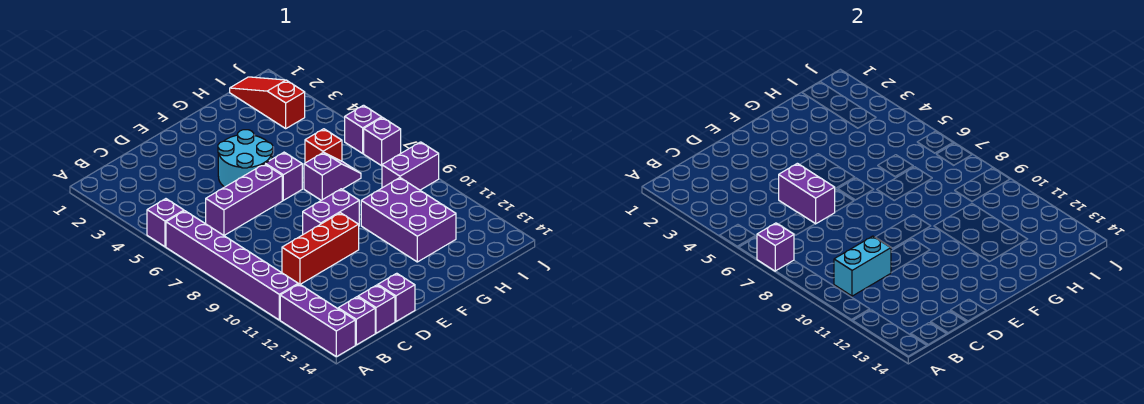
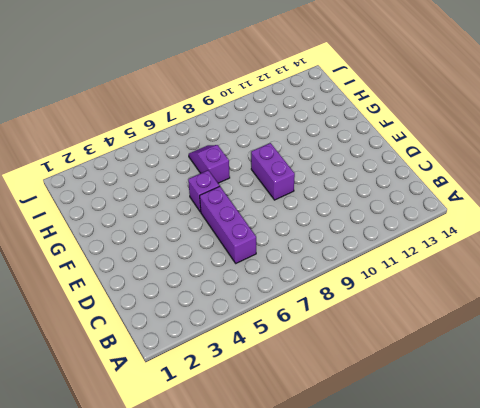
none -> purple 1x1 brick [147,199,184,247]
none -> purple 1x6 brick [166,211,298,320]
none -> purple 1x3 brick [280,284,355,357]

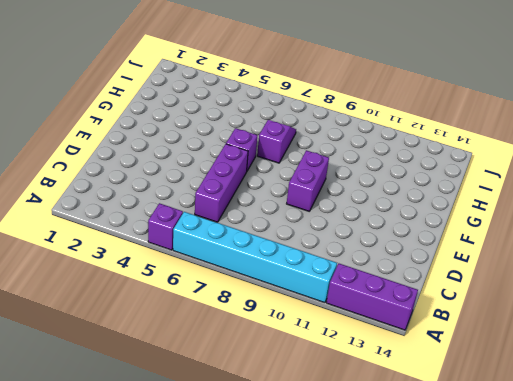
cyan 1x6 brick [173,212,337,303] -> purple 1x6 brick [166,211,298,320]
none -> purple 1x1 brick [338,297,375,345]
none -> red 1x3 brick [282,213,359,284]
none -> purple 1x1 brick [358,285,395,333]

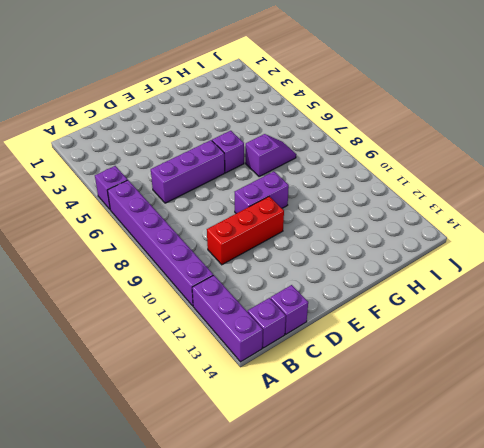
none -> purple 1x1 brick [378,273,415,321]
none -> cyan 2x2 round brick [218,130,273,187]
none -> purple 2x3 brick [361,178,456,262]

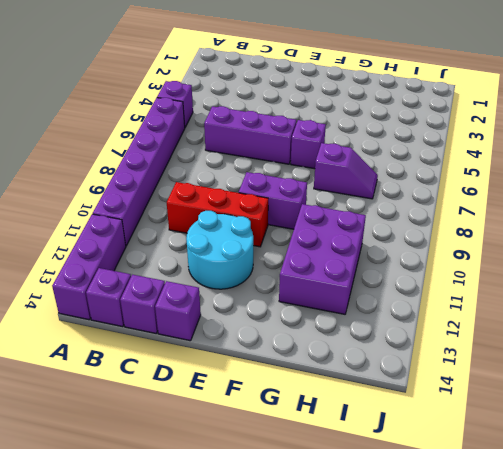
cyan 2x2 round brick [186,211,253,289] -> cyan 2x2 round brick moved to [218,130,273,187]
none -> red 1x1 brick [305,129,342,163]
none -> red 1x3 slope [230,77,305,128]
none -> purple 1x2 brick [382,142,439,190]

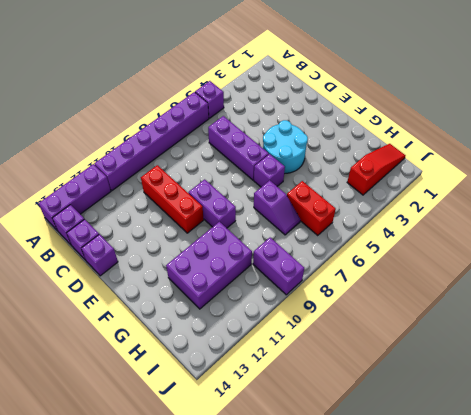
red 1x2 brick [287,181,336,236] -> red 1x1 brick [305,129,342,163]
none -> purple 1x1 brick [345,105,382,153]
none -> purple 1x1 brick [364,118,401,166]
none -> purple 1x1 brick [757,223,794,271]

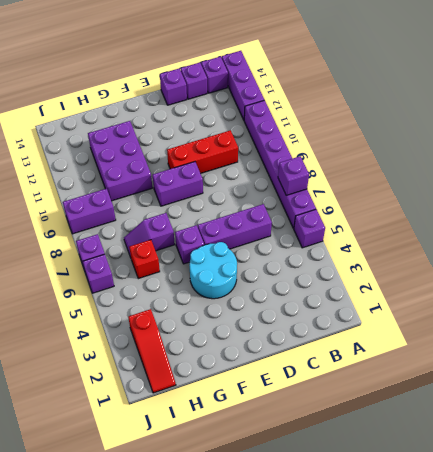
none -> cyan 1x2 brick [834,236,891,296]
none -> purple 1x2 brick [779,163,835,224]

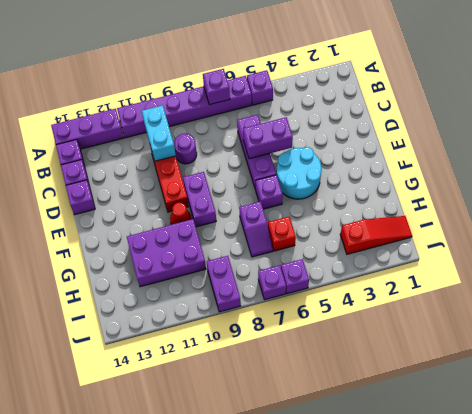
purple 1x1 round brick [174,134,197,164] -> none
red 1x1 cone [170,203,192,225] -> none

